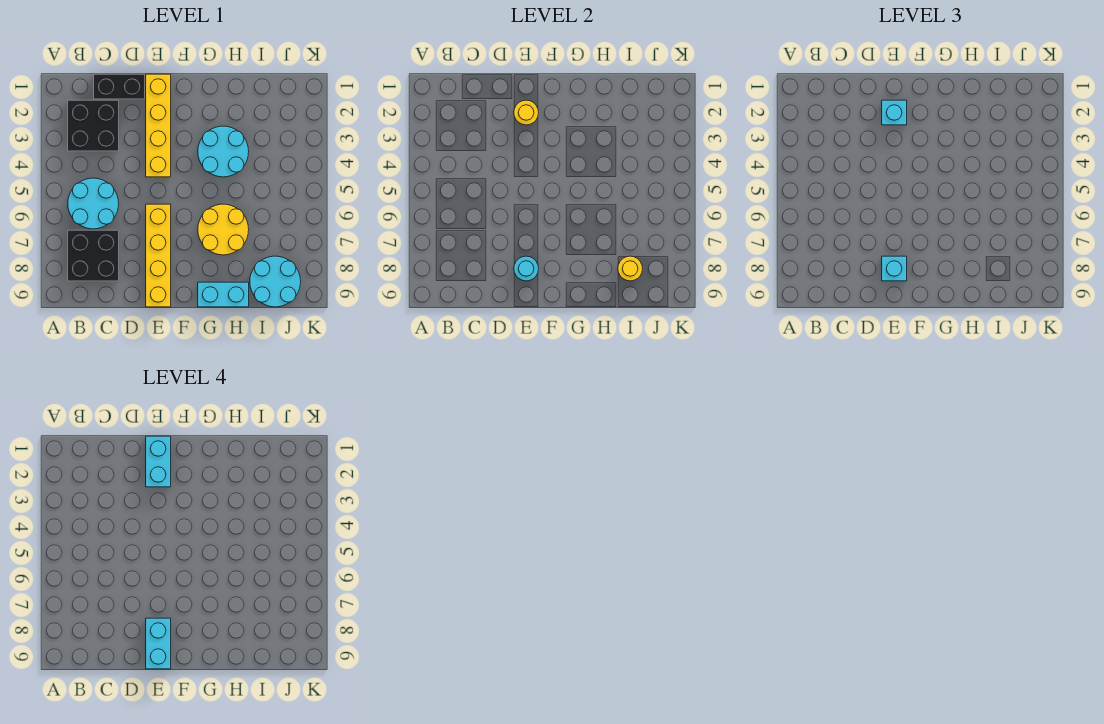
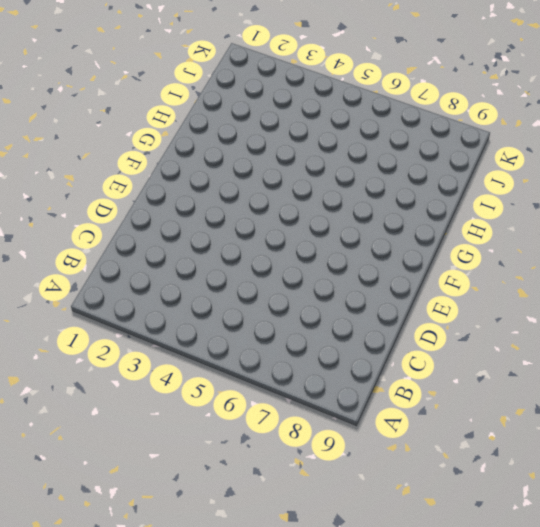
none -> black 2x2 brick [68,100,119,151]
none -> cyan 2x2 round brick [68,178,119,229]
none -> black 2x2 brick [68,230,119,281]

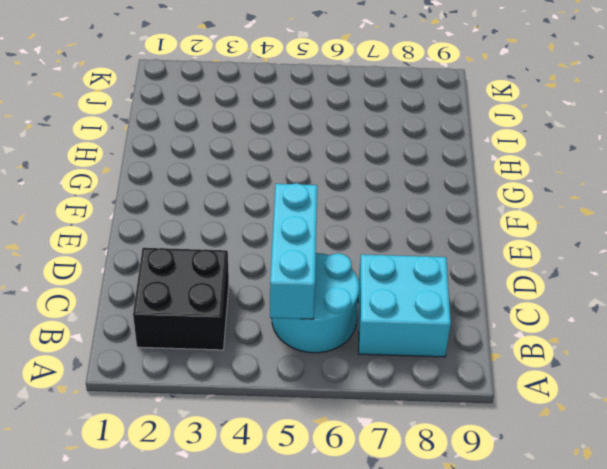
cyan 1x3 brick [270,183,317,319] -> none
cyan 2x2 brick [358,254,451,357] -> black 2x2 brick [68,230,119,281]
none -> black 1x2 brick [94,74,145,99]
none -> yellow 1x4 brick [146,74,171,177]
none -> yellow 1x4 brick [146,204,171,307]

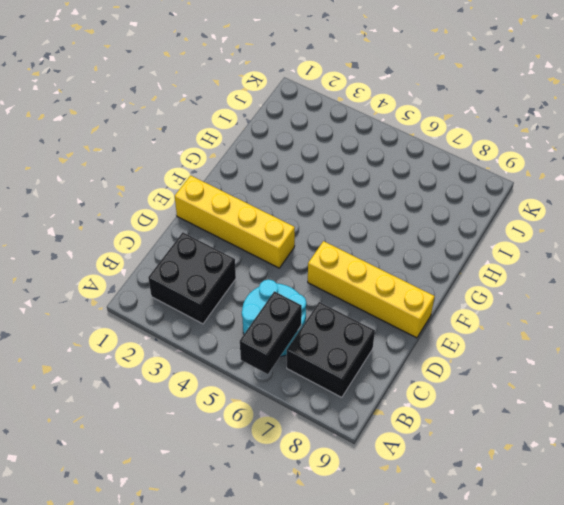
black 1x2 brick [240,291,302,374] -> black 1x2 brick moved to [94,74,145,99]
none -> cyan 2x2 round brick [198,126,249,177]
none -> yellow 2x2 round brick [198,204,249,255]
none -> cyan 1x2 brick [198,282,249,307]

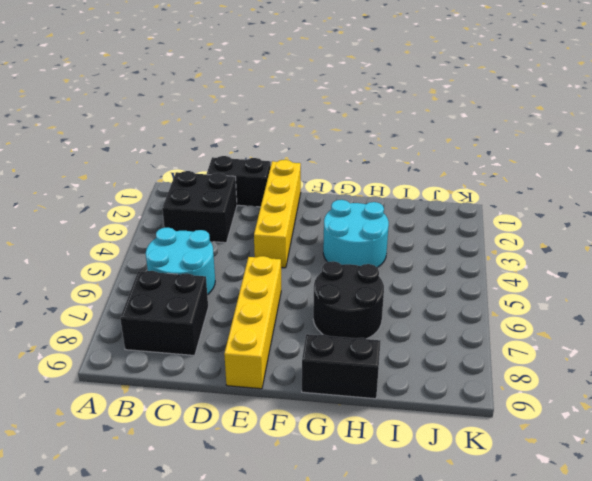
black 2x2 round brick [313,261,384,339] -> yellow 2x2 round brick [198,204,249,255]
black 1x2 brick [302,334,380,399] -> cyan 1x2 brick [198,282,249,307]
none -> cyan 2x2 round brick [250,256,301,307]
none -> yellow 1x1 round brick [514,100,539,125]
none -> cyan 1x1 round brick [514,256,539,281]

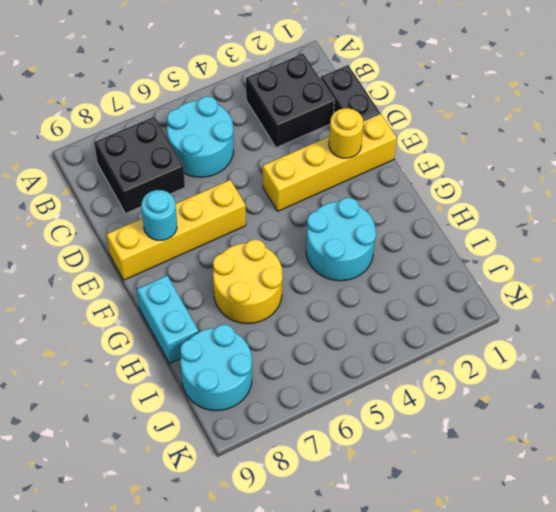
none -> yellow 1x1 round brick [618,256,643,281]
none -> cyan 1x1 brick [882,100,907,125]
none -> cyan 1x1 brick [882,256,907,281]

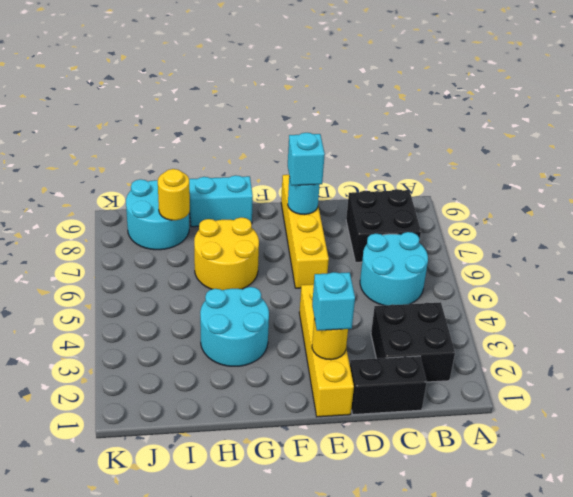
none -> cyan 1x2 brick [146,436,171,487]
none -> cyan 1x2 brick [146,618,171,669]

